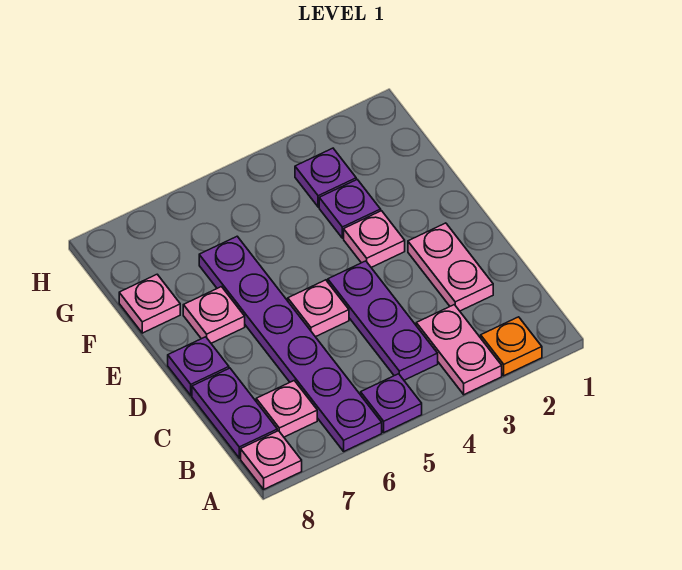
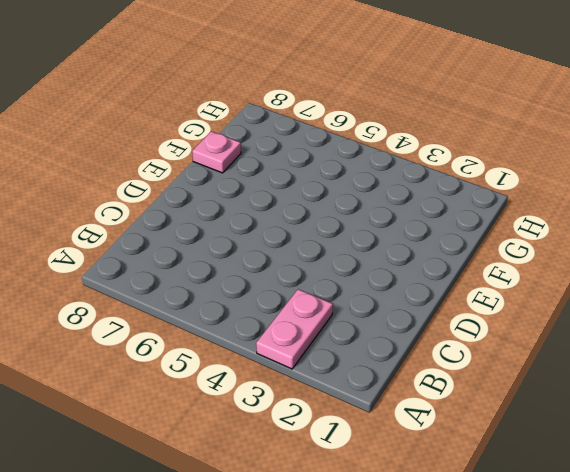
none -> orange 1x1 plate [481,317,542,376]
none -> purple 1x1 plate [361,374,422,432]
none -> purple 1x6 plate [199,236,382,451]

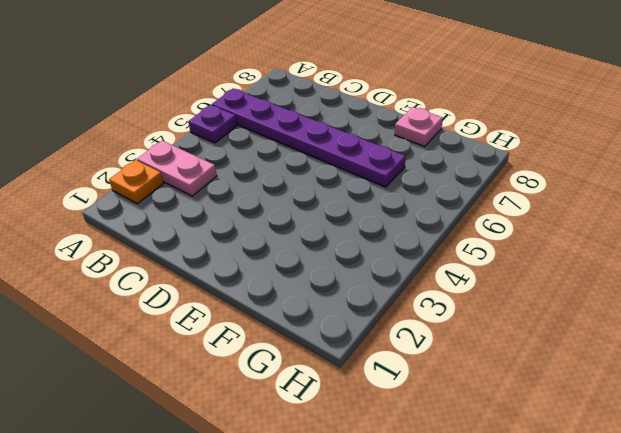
none -> pink 1x1 plate [241,431,302,489]
none -> purple 1x3 plate [328,261,438,380]
none -> pink 1x1 plate [256,381,317,437]

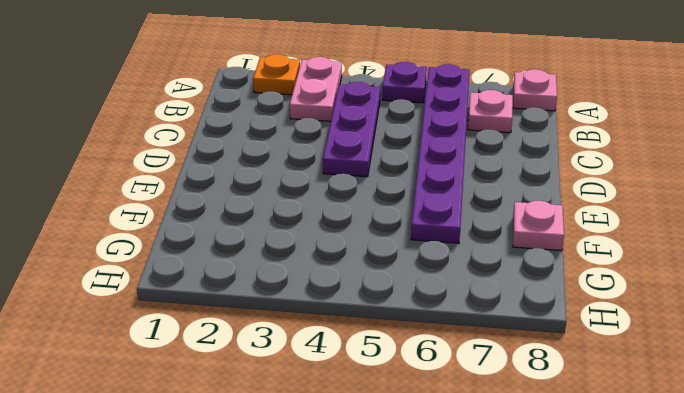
none -> purple 1x2 plate [192,368,277,458]
none -> pink 1x2 plate [408,223,493,311]
none -> pink 1x1 plate [288,280,349,337]

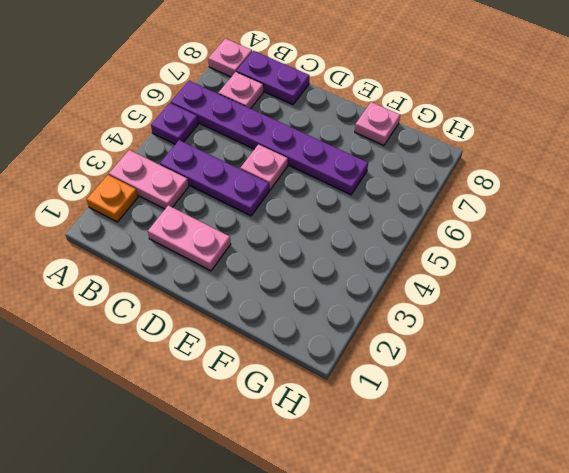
none -> purple 1x1 plate [168,337,229,396]
none -> pink 1x1 plate [344,211,405,267]
none -> pink 1x1 plate [183,287,245,343]

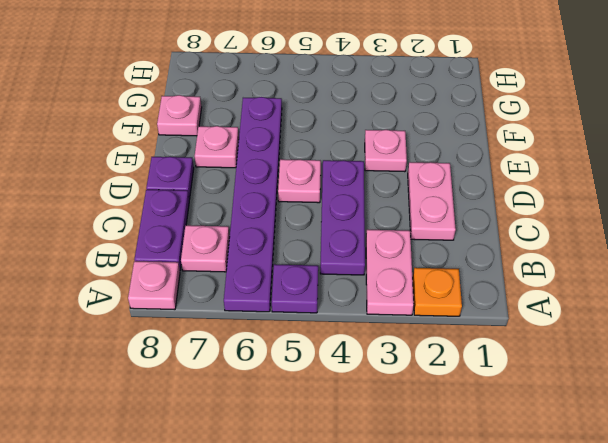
none -> purple 1x1 plate [319,180,381,238]
none -> purple 1x1 plate [295,148,356,207]

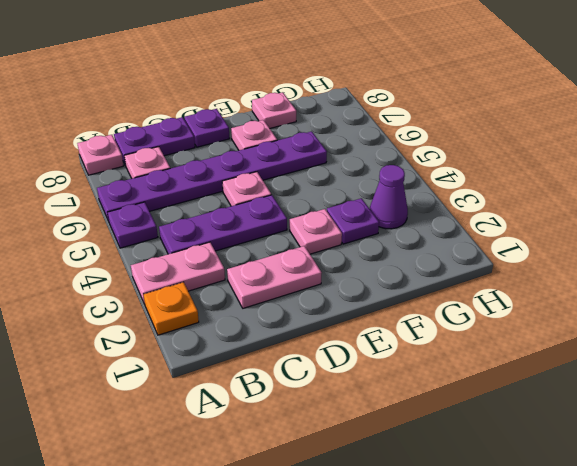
purple 1x1 cone [370,165,408,229] -> purple 1x1 plate [295,148,356,207]

